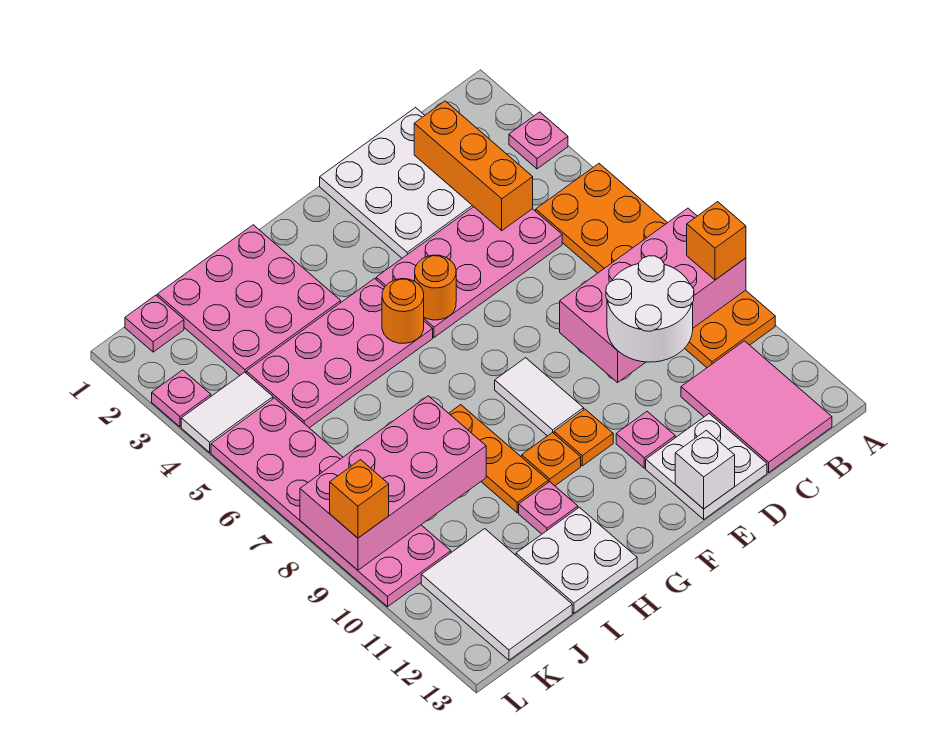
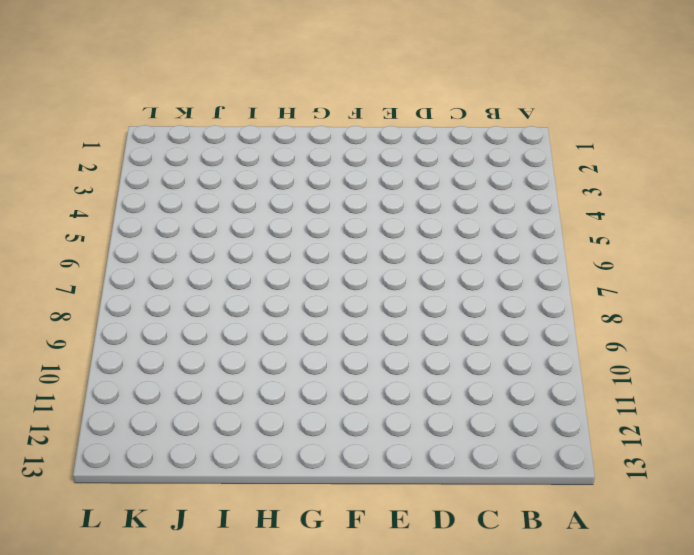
none -> pink 1x1 plate [509,112,568,169]
none -> orange 2x6 plate [536,164,775,368]
none -> pink 2x3 tile [681,341,832,472]

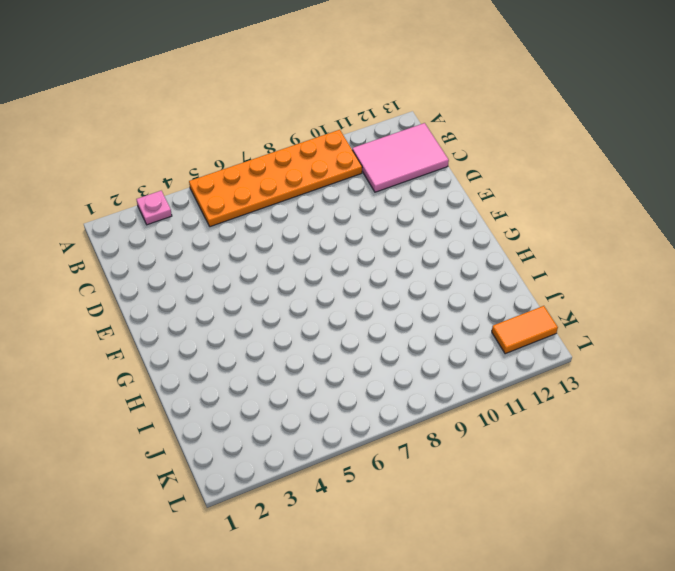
orange 1x2 tile [492,306,558,354] -> white 2x3 tile [421,529,572,660]
none -> white 3x3 plate [320,108,474,258]
none -> pink 2x4 plate [376,207,562,337]
none -> white 2x2 plate [646,414,767,519]

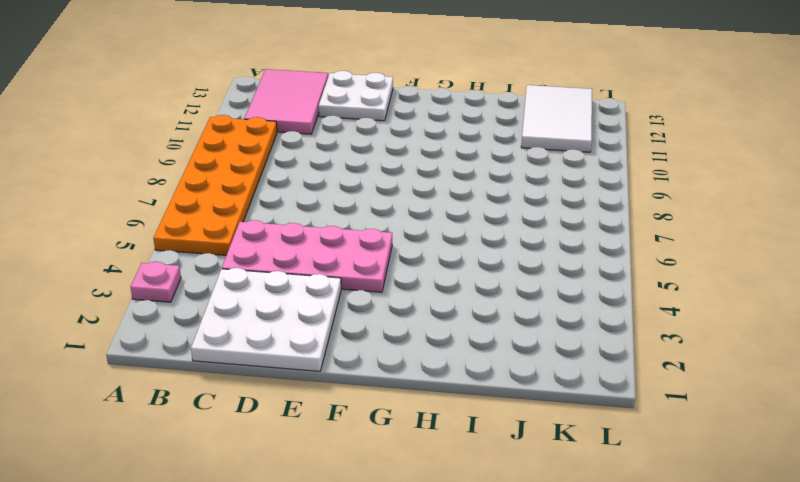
none -> pink 1x1 plate [616,412,675,468]
none -> white 1x2 tile [495,358,584,436]
none -> orange 1x1 plate [554,409,613,466]

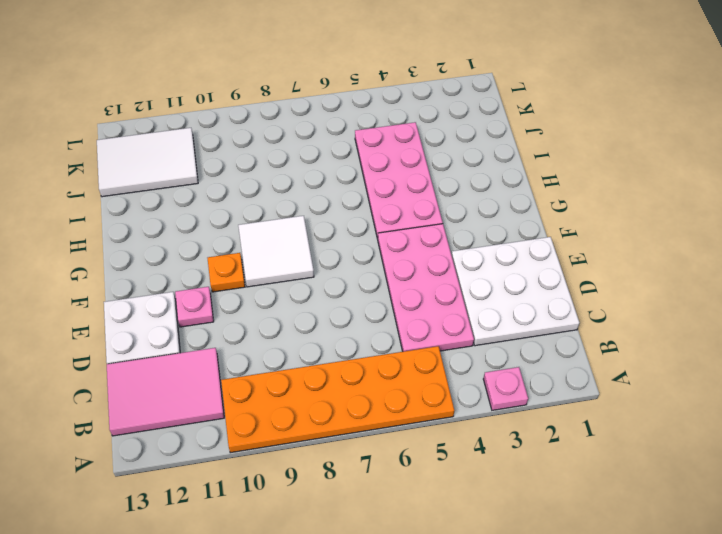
white 2x2 tile [238,216,314,287] -> white 1x2 tile [495,358,584,436]
none -> orange 1x1 plate [522,432,581,486]
none -> pink 3x3 plate [157,225,341,375]
none -> orange 1x3 plate [449,405,548,513]

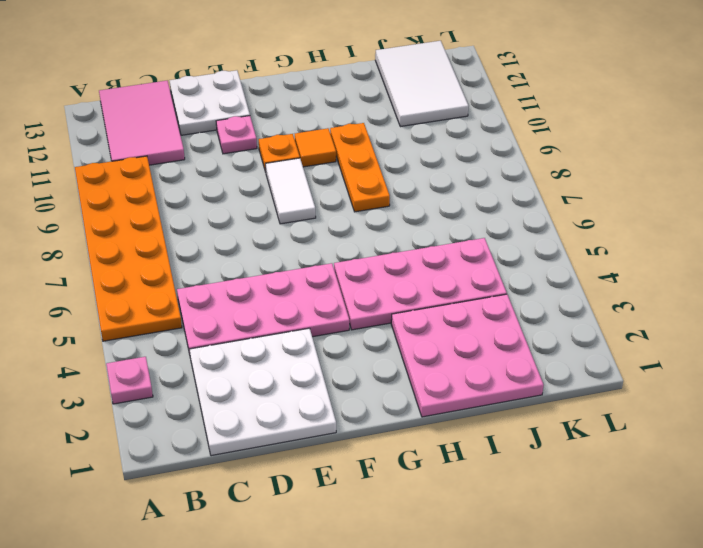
orange 1x1 tile [295,128,336,167] -> orange 1x1 plate [522,432,581,486]
none -> pink 1x1 plate [519,482,578,534]
none -> white 2x2 plate [516,507,637,613]
none -> pink 1x1 plate [125,295,184,352]

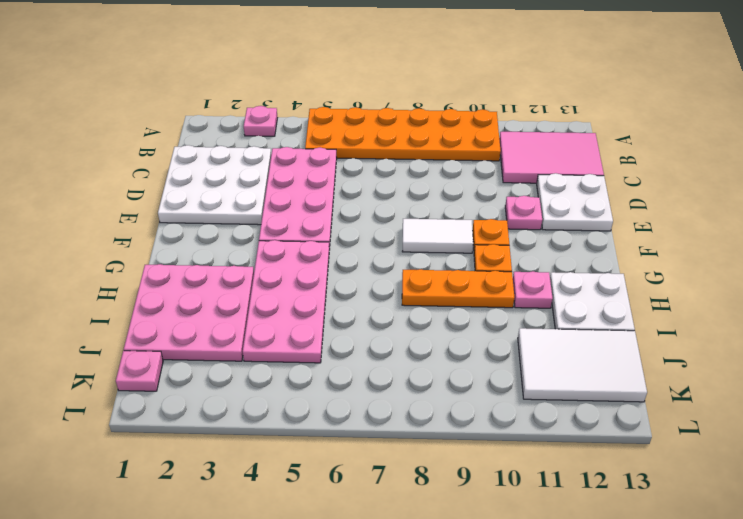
none -> white 1x2 tile [181,372,273,452]
none -> pink 2x6 plate [211,398,451,607]
none -> pink 1x1 plate [152,370,211,427]

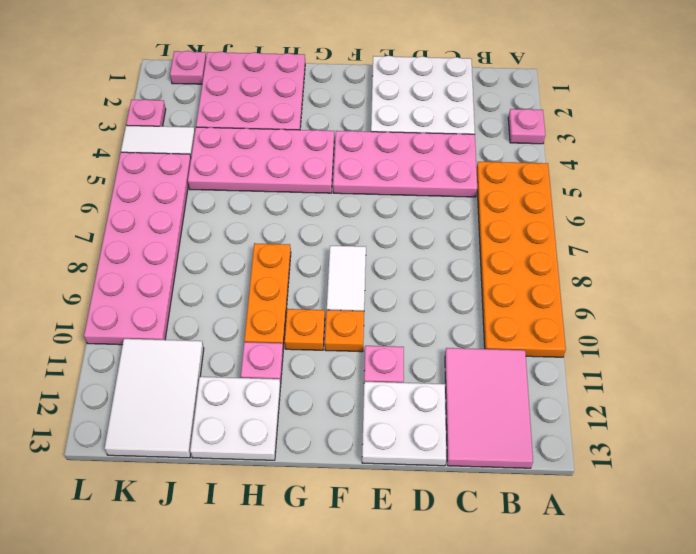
none -> pink 2x4 brick [560,208,746,382]
none -> orange 1x3 brick [414,101,533,231]
none -> white 1x1 brick [675,430,735,509]

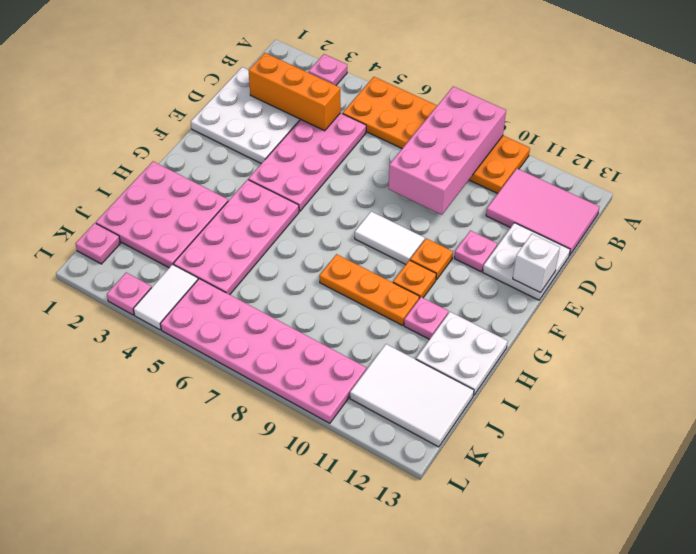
none -> orange 1x1 round brick [415,255,456,320]
none -> orange 1x1 round brick [382,279,424,343]
none -> pink 2x4 brick [300,396,486,570]

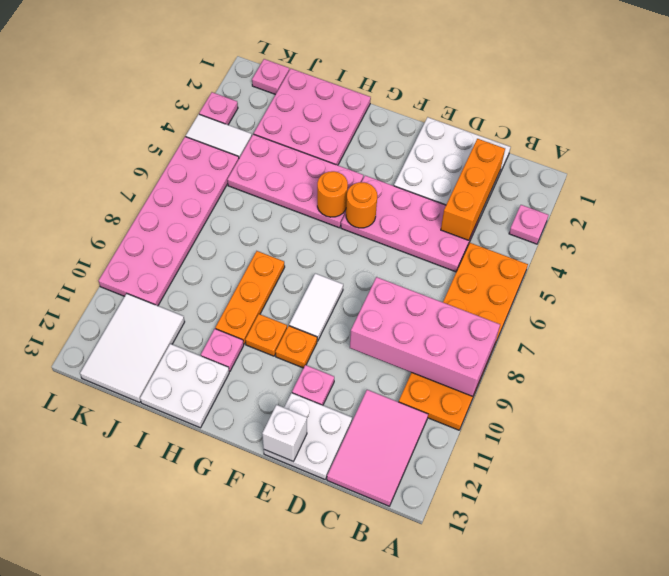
none -> pink 2x4 brick [300,396,486,570]
none -> orange 1x1 brick [687,202,746,280]
none -> white 2x2 round brick [606,256,694,362]

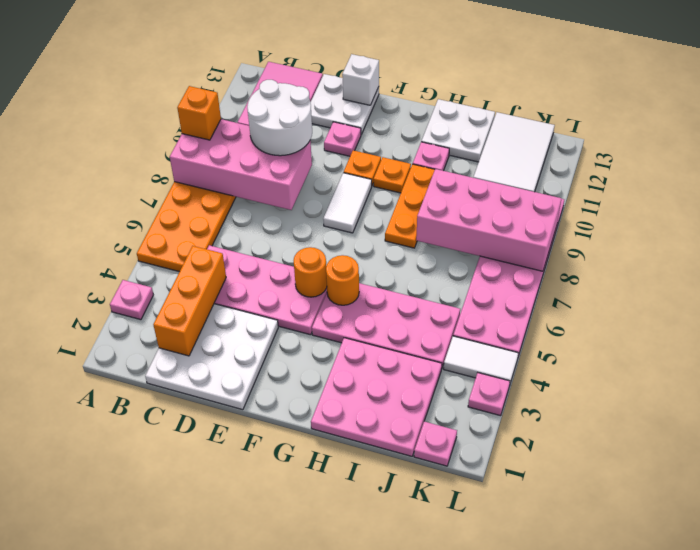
none -> orange 1x1 brick [330,460,389,538]

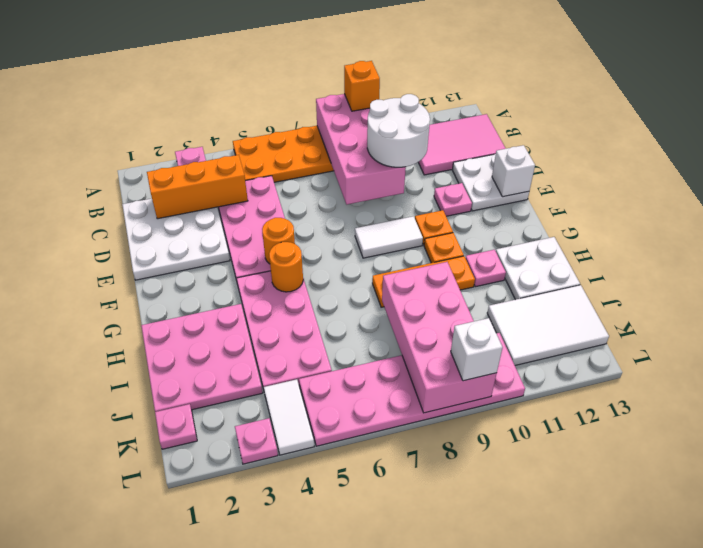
white 1x1 brick [451,318,503,381] -> orange 1x1 brick [330,460,389,538]

